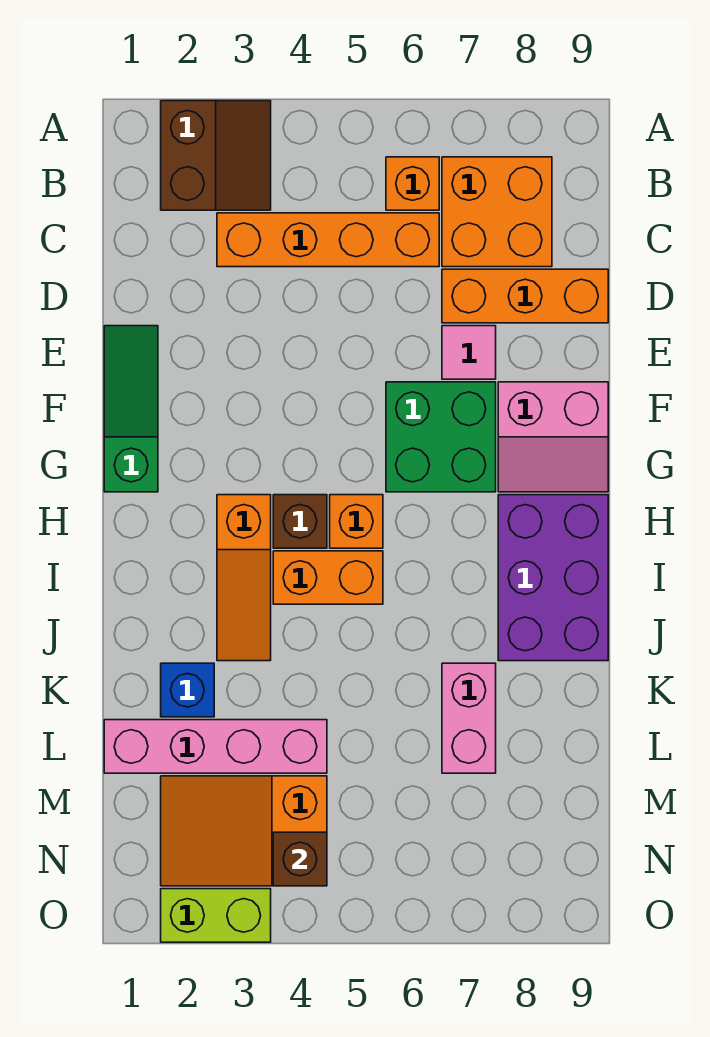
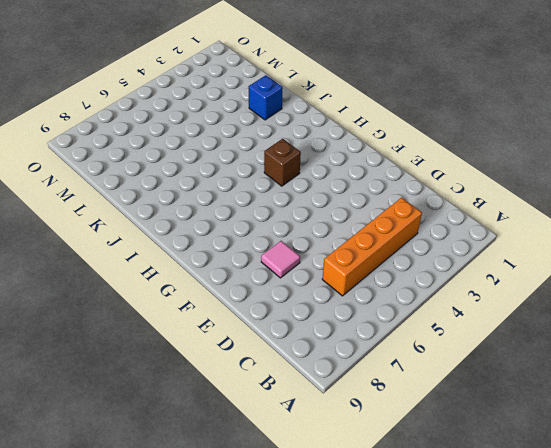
none -> brown 2x2 slope [161,101,271,210]
none -> orange 1x1 brick [386,157,439,210]
none -> orange 2x2 brick [442,157,552,267]

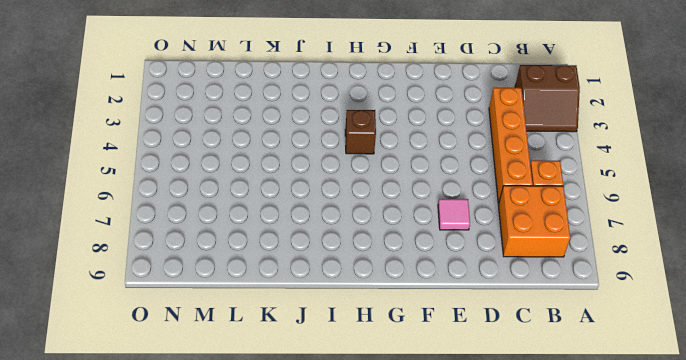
none -> orange 1x3 brick [442,269,608,323]
none -> green 1x3 slope [104,326,158,492]
none -> green 2x2 brick [386,382,496,492]

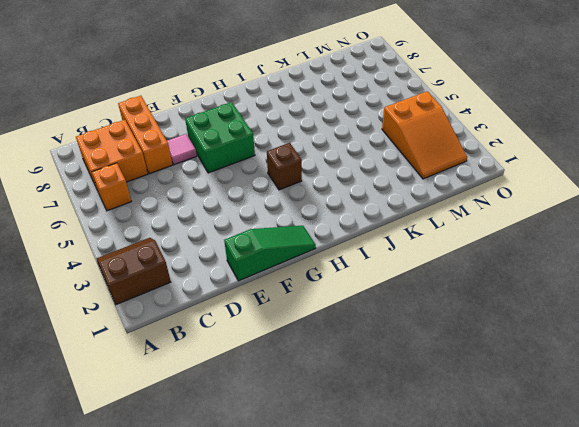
green 1x3 slope [224,226,316,281] -> green 1x3 slope turned to [104,326,158,492]
none -> orange 1x4 brick [217,213,439,267]
none -> pink 2x2 slope [498,382,608,492]
none -> orange 1x3 slope [217,495,271,661]

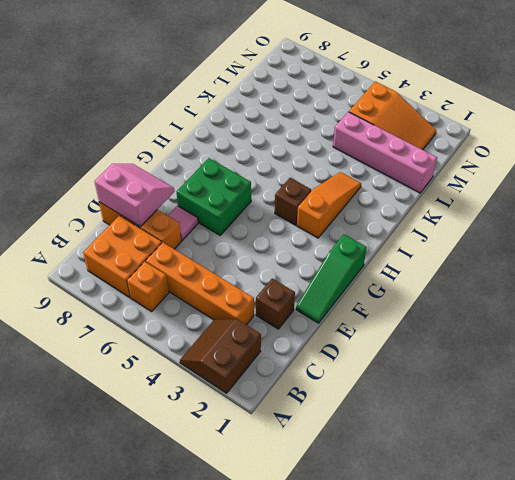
brown 1x1 brick [256,279,295,329] -> brown 1x1 brick moved to [273,832,327,886]
pink 2x2 slope [94,164,175,227] -> pink 2x2 slope moved to [498,382,608,492]
none -> orange 1x1 brick [330,495,383,548]
none -> purple 2x3 brick [498,495,608,661]
none -> orange 1x2 brick [273,551,383,604]

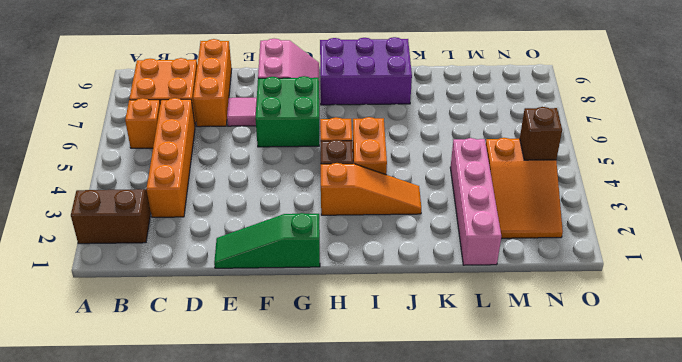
none -> blue 1x1 brick [161,663,214,717]
none -> pink 1x2 brick [442,663,496,773]
none -> lime 1x2 brick [161,889,271,942]

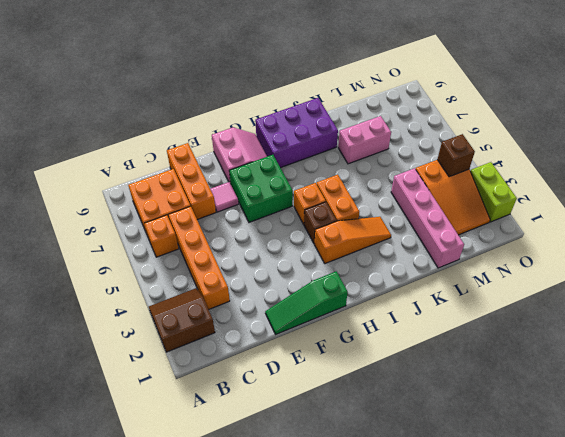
none -> blue 1x1 brick [161,663,214,717]

